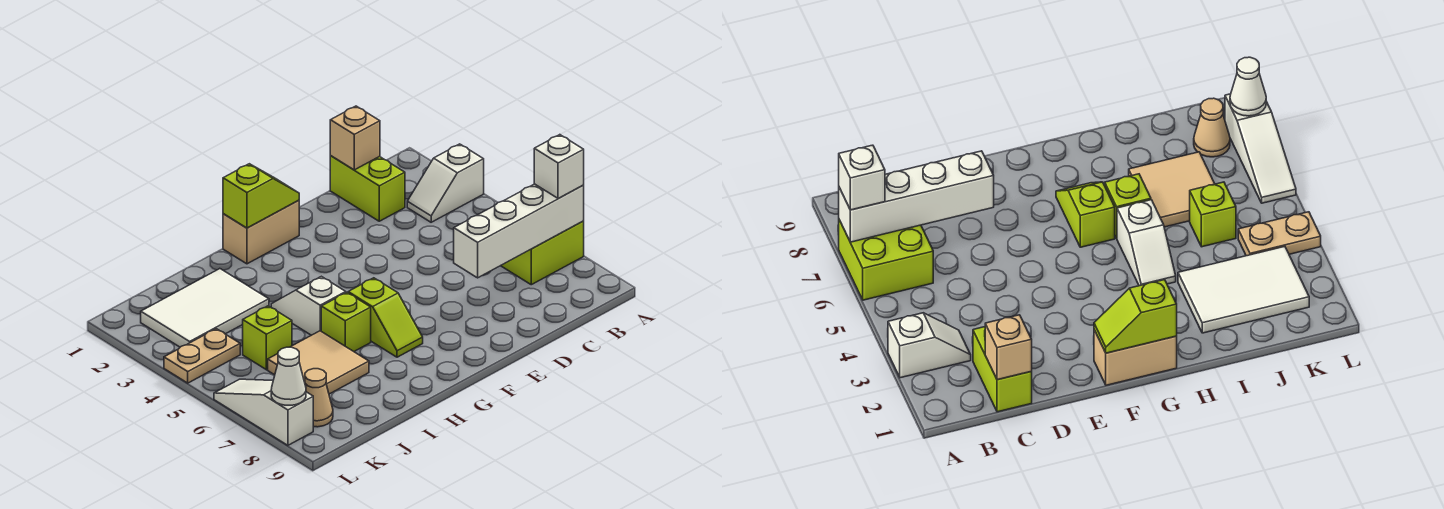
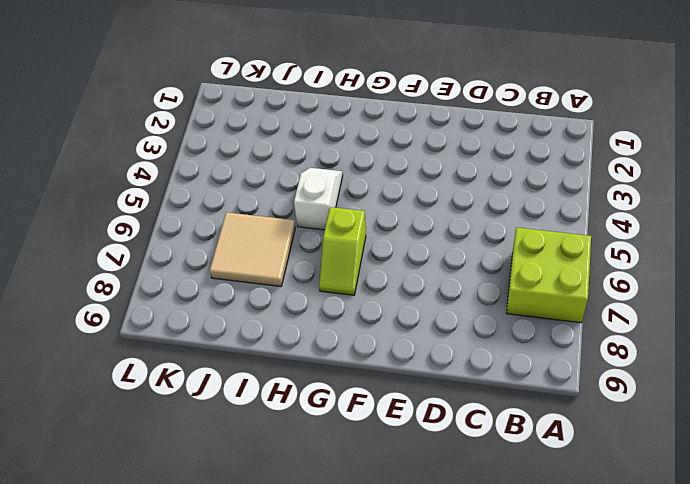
none -> white 1x2 slope [407,144,484,222]
none -> lime 1x2 brick [330,156,405,221]
none -> tan 1x2 brick [223,200,299,264]

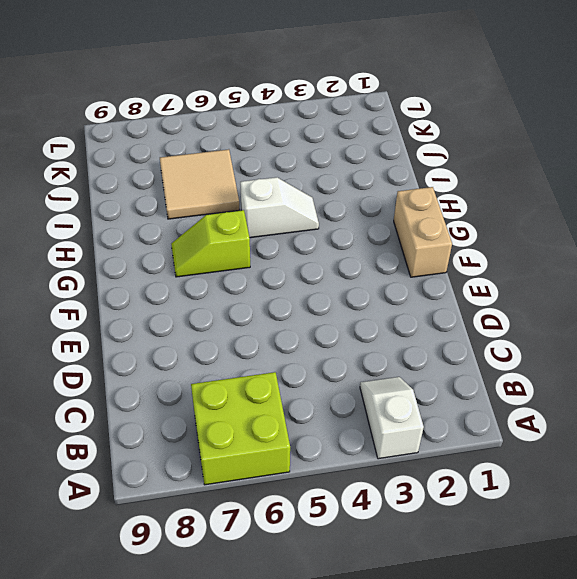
none -> lime 1x2 brick [330,156,405,221]
none -> lime 1x1 brick [321,292,371,351]
none -> white 2x3 tile [141,269,269,347]

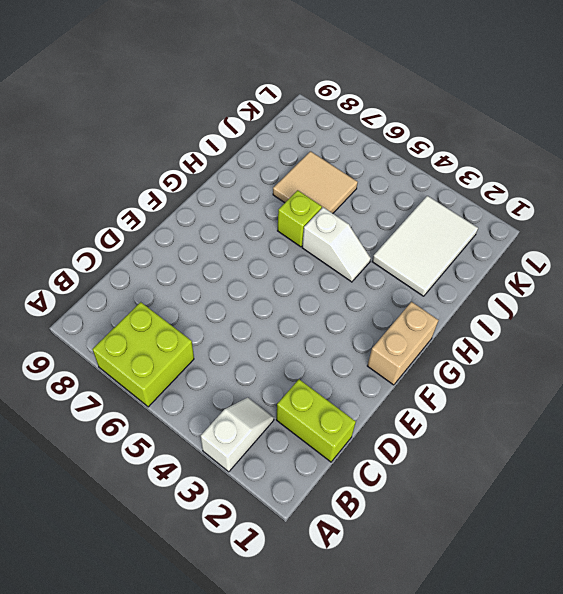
none -> lime 1x2 slope [348,278,423,357]
none -> lime 1x1 brick [243,306,292,370]
none -> tan 1x2 plate [164,329,240,383]

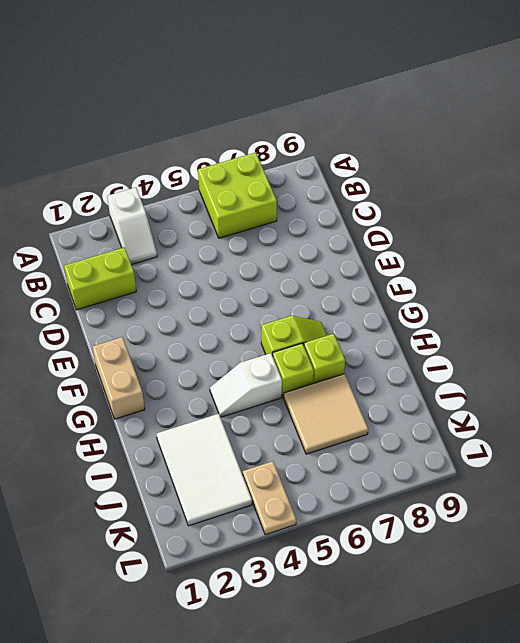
lime 1x1 brick [304,334,345,384] -> lime 1x1 brick moved to [243,306,292,370]
none -> tan 1x1 cone [305,369,333,427]
none -> white 1x3 slope [214,379,313,445]
none -> white 1x4 brick [454,184,584,278]

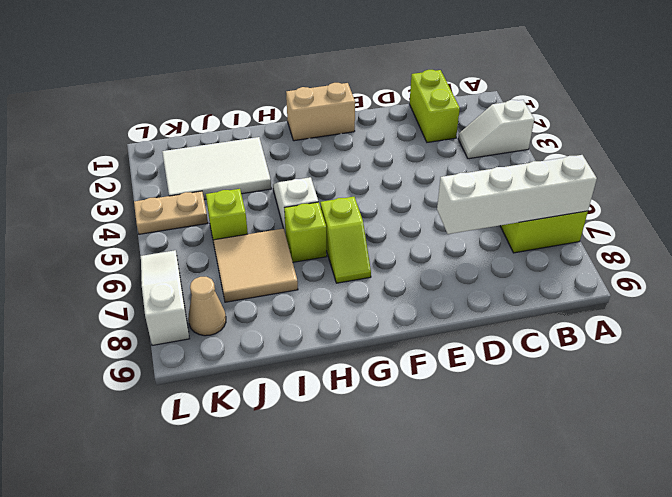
none -> tan 1x1 brick [330,106,380,170]
none -> lime 1x2 slope [223,164,299,228]
none -> white 1x1 cone [271,347,306,405]

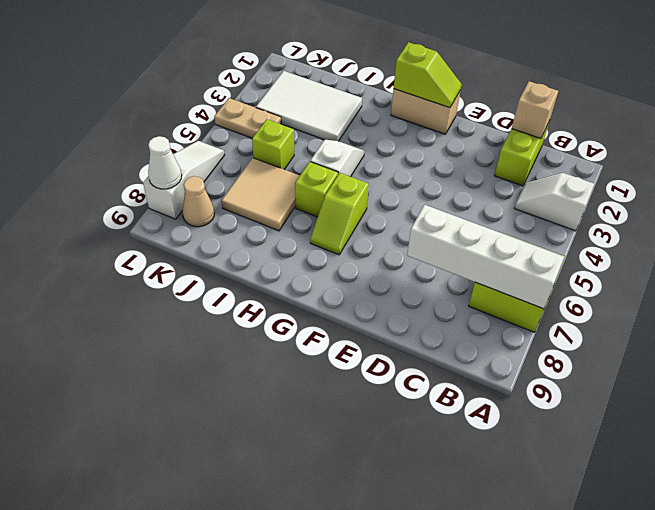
none -> white 1x1 brick [534,135,584,199]

